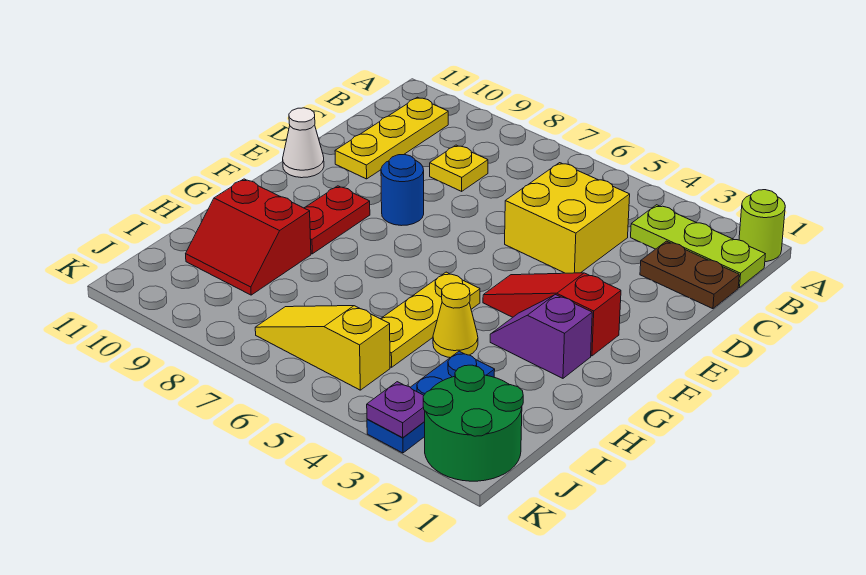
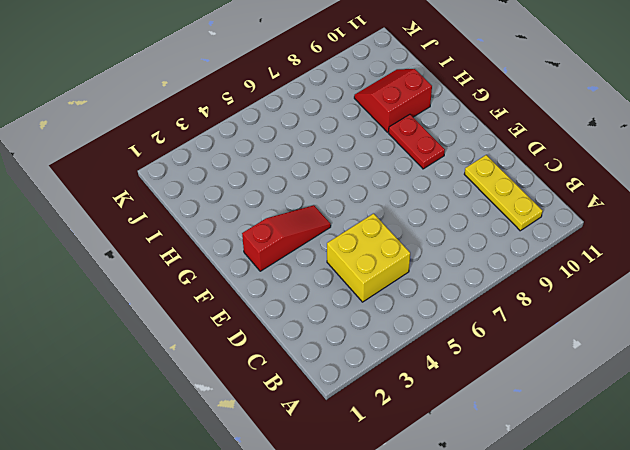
none -> lime 1x1 round brick [739,190,785,262]
none -> lime 1x3 plate [631,205,765,288]
none -> brown 1x2 plate [640,241,739,309]

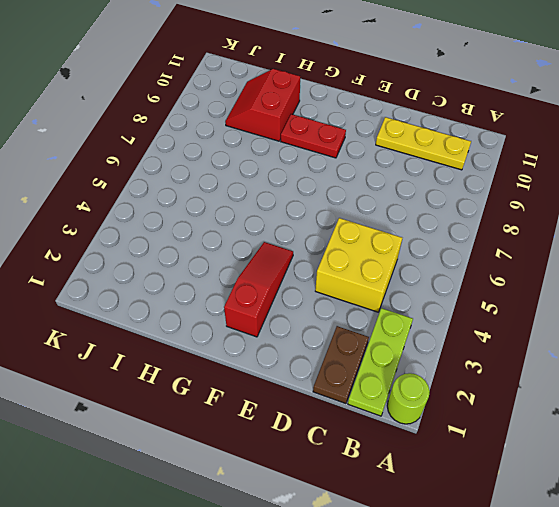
none -> yellow 1x1 plate [430,145,488,191]
none -> blue 1x1 round brick [381,155,424,226]
none -> white 1x1 cone [283,108,324,178]

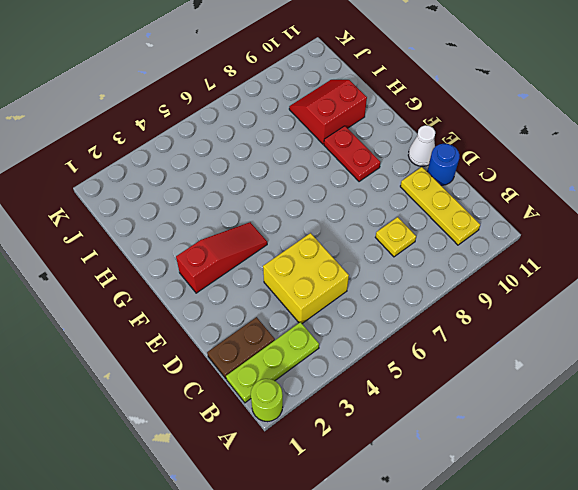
blue 1x1 round brick [427,144,459,185] -> blue 1x1 round brick moved to [381,155,424,226]
none -> purple 1x2 slope [490,295,592,378]
none -> yellow 1x3 plate [381,272,480,367]
none -> yellow 1x1 cone [433,283,478,357]

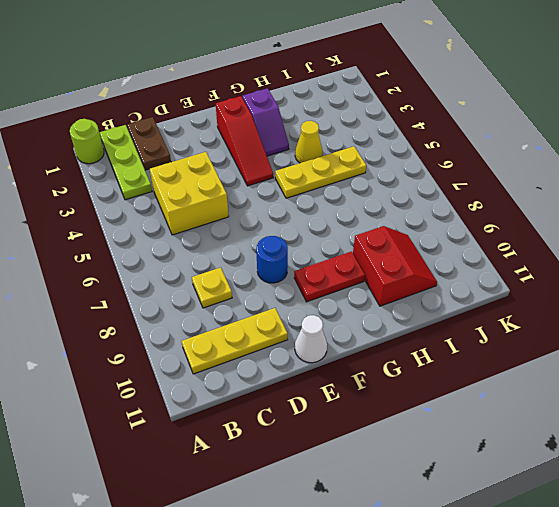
none -> blue 1x3 plate [367,351,495,453]
none -> green 2x2 round brick [423,365,523,481]
none -> yellow 1x3 slope [255,306,390,390]

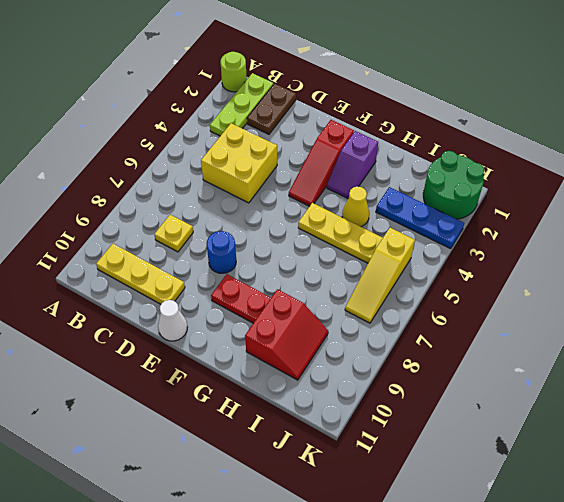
none -> purple 1x1 plate [367,382,425,438]

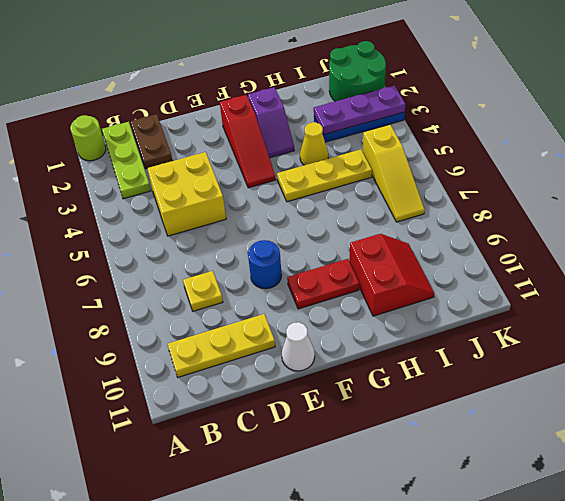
purple 1x3 plate [314,85,406,135] -> purple 1x1 plate [367,382,425,438]

